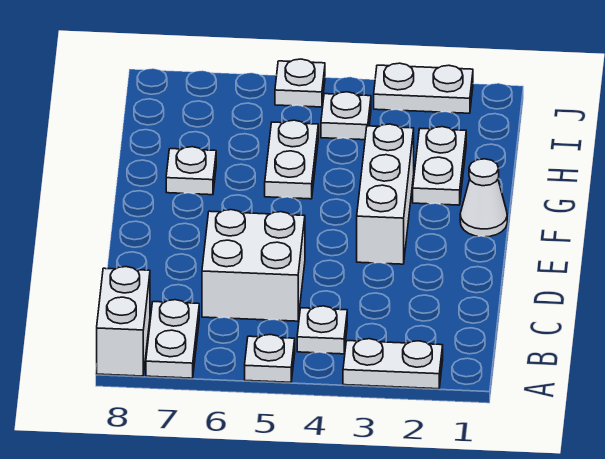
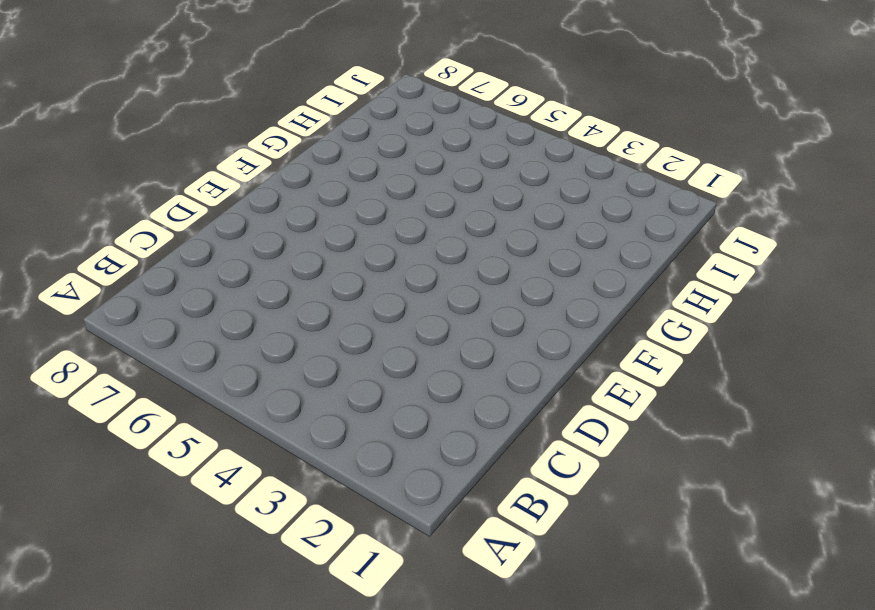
none -> white 1x2 plate [343,339,443,389]
none -> white 1x1 plate [245,335,295,382]
none -> white 1x2 plate [146,300,199,378]

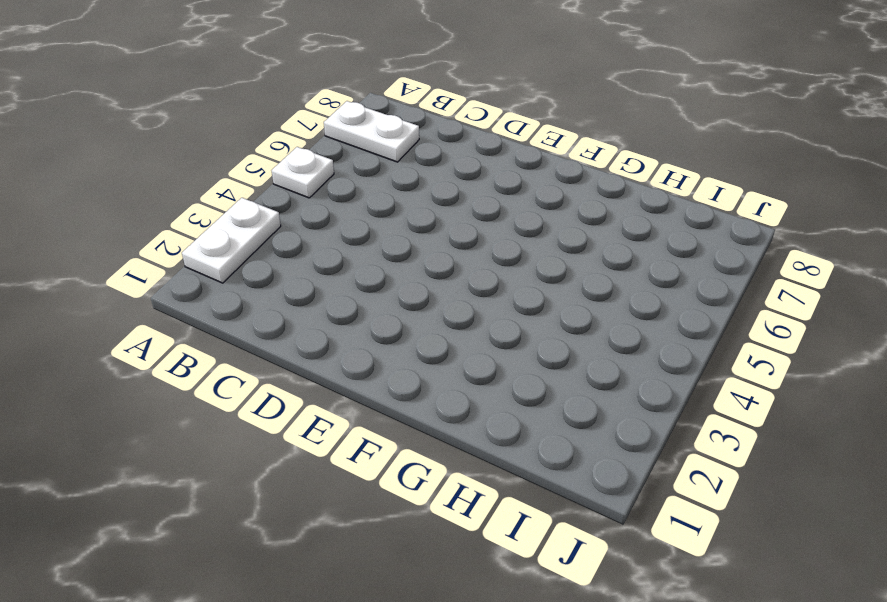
none -> white 1x2 brick [97,267,150,376]
none -> white 1x1 plate [297,306,347,354]
none -> white 2x2 brick [202,210,305,321]

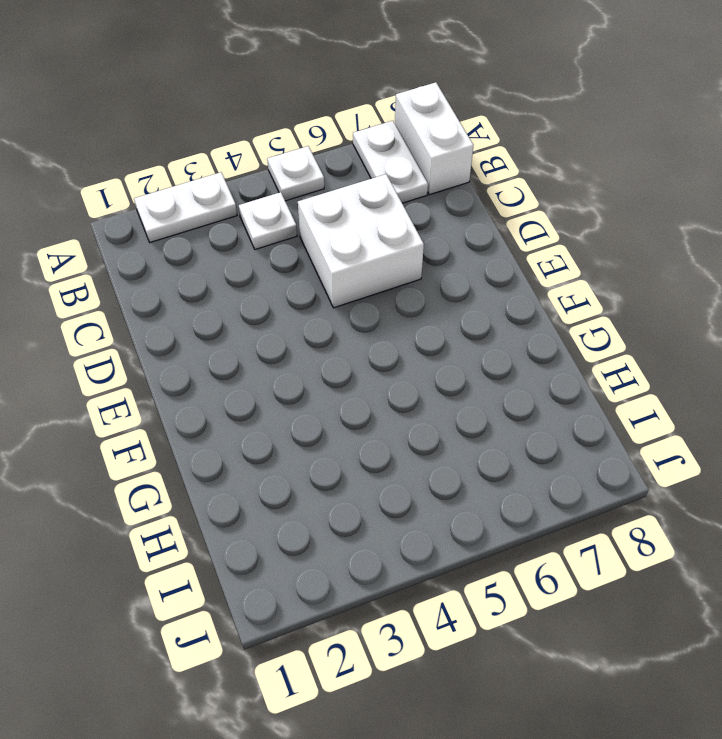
none -> white 1x3 brick [357,124,414,264]
none -> white 1x1 cone [460,159,507,237]
none -> white 1x2 plate [413,127,466,205]

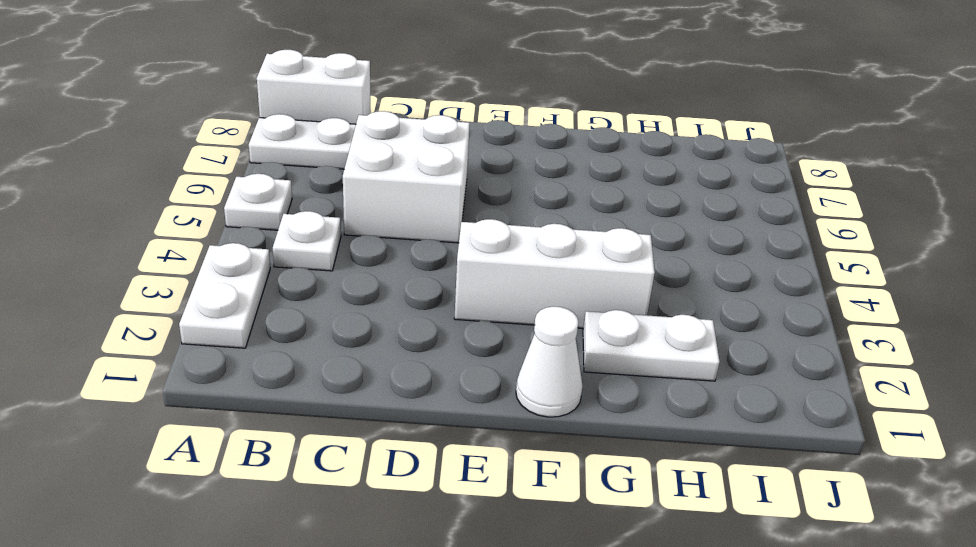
none -> white 1x2 plate [265,120,318,199]
none -> white 1x1 plate [166,147,216,195]
none -> white 1x1 plate [321,92,371,140]

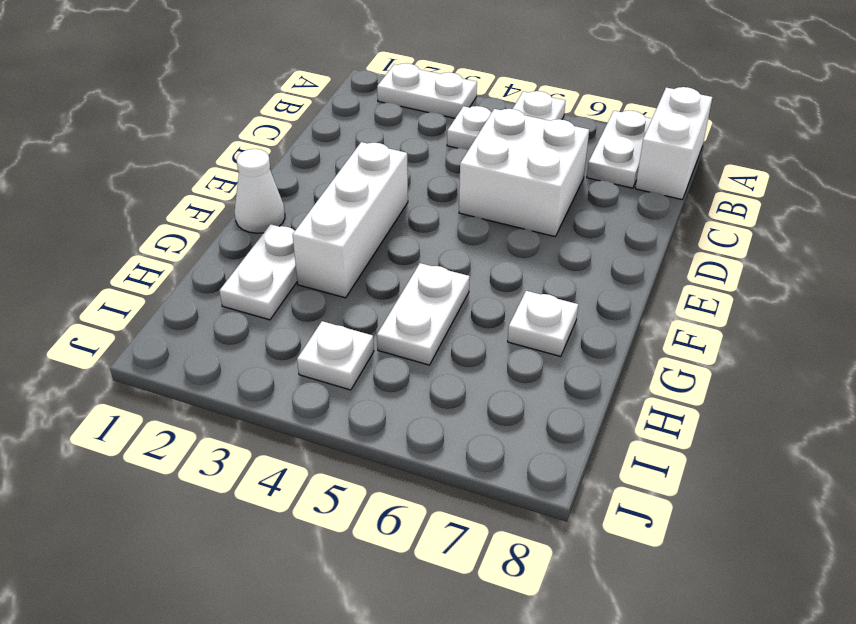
none -> white 1x2 plate [374,63,473,113]
none -> white 1x1 plate [275,59,325,107]

